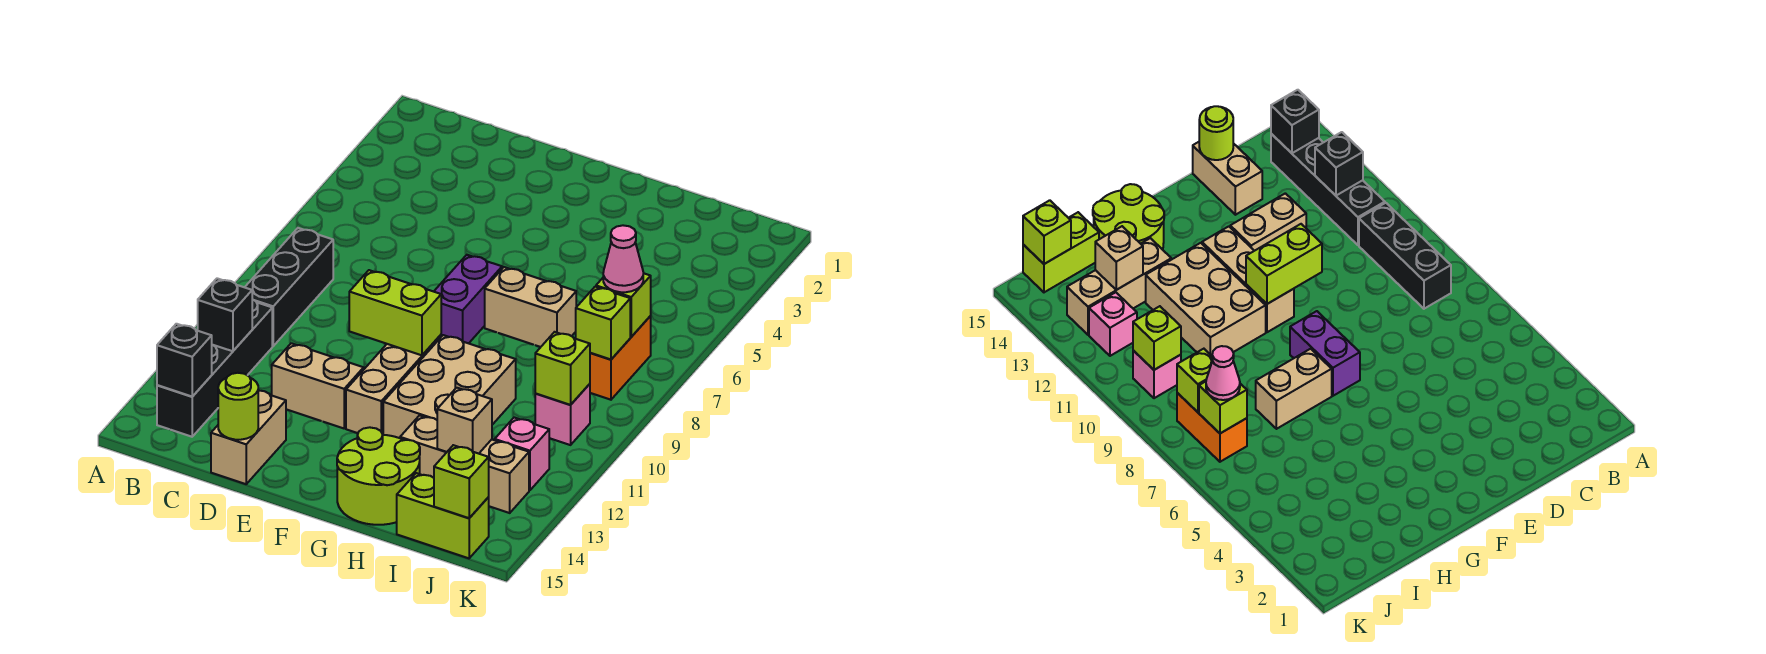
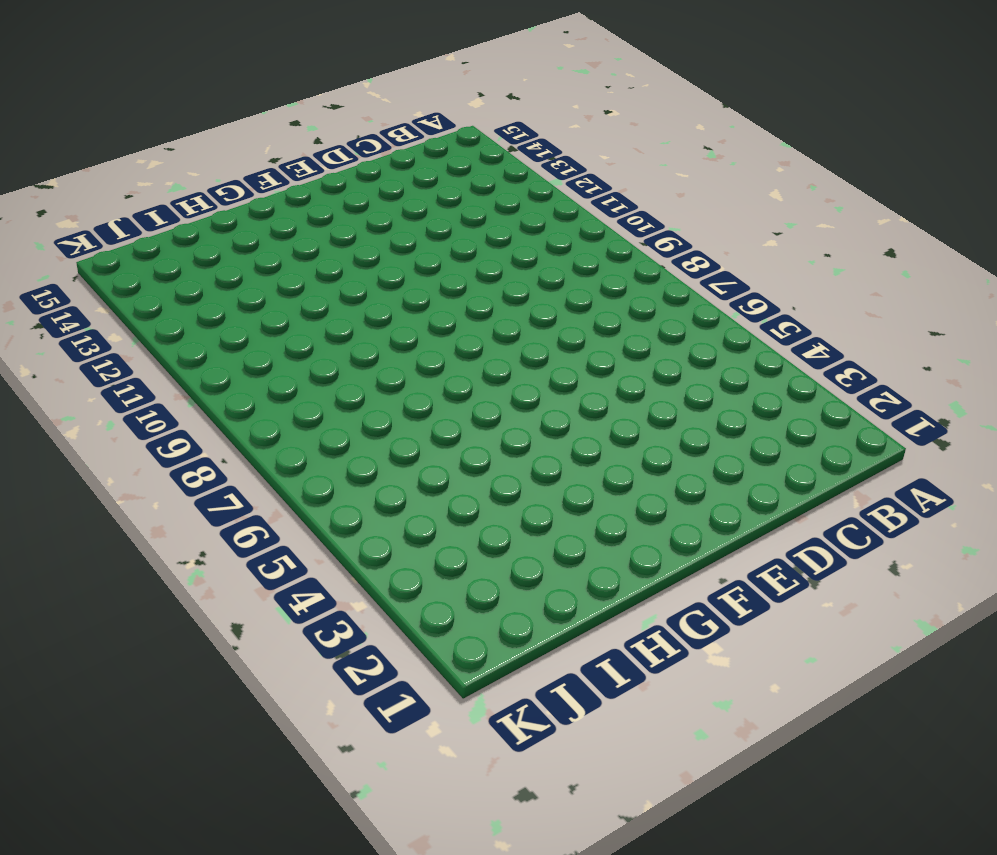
none -> black 1x3 brick [245,228,333,346]
none -> black 1x4 brick [157,299,272,437]
none -> tan 1x2 brick [272,343,364,428]

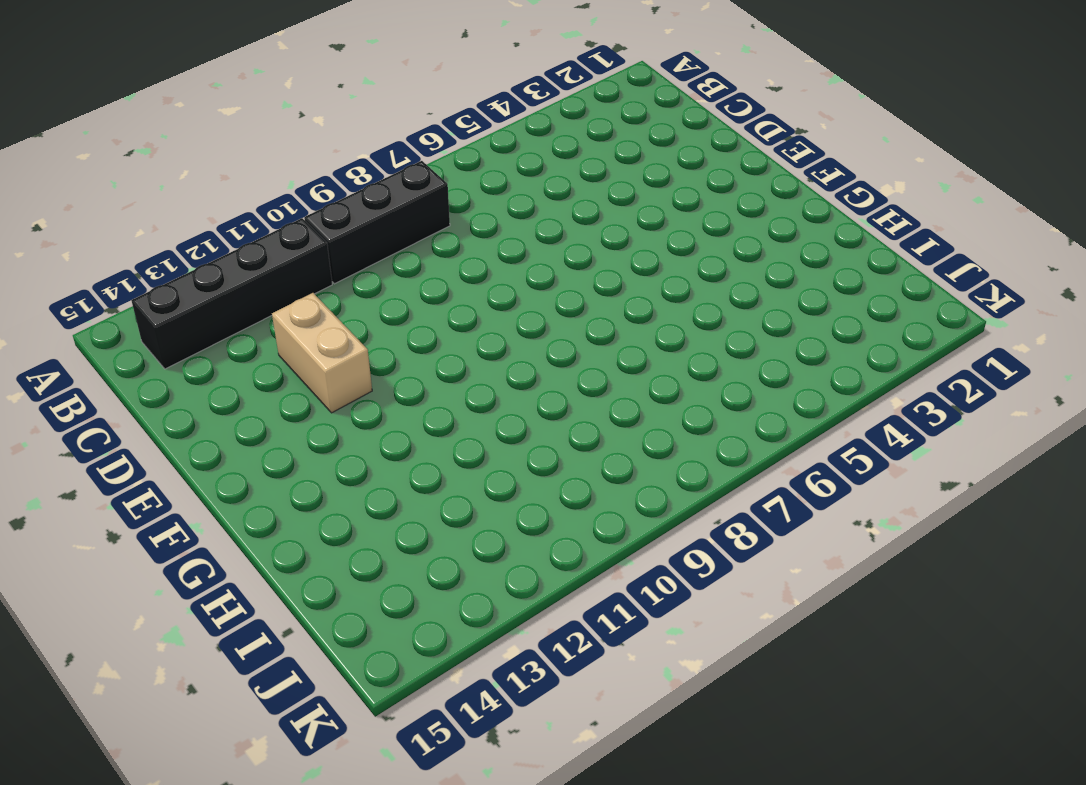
none -> tan 1x2 brick [211,390,286,484]
none -> purple 1x2 brick [434,255,502,343]
none -> tan 1x3 brick [346,335,441,434]

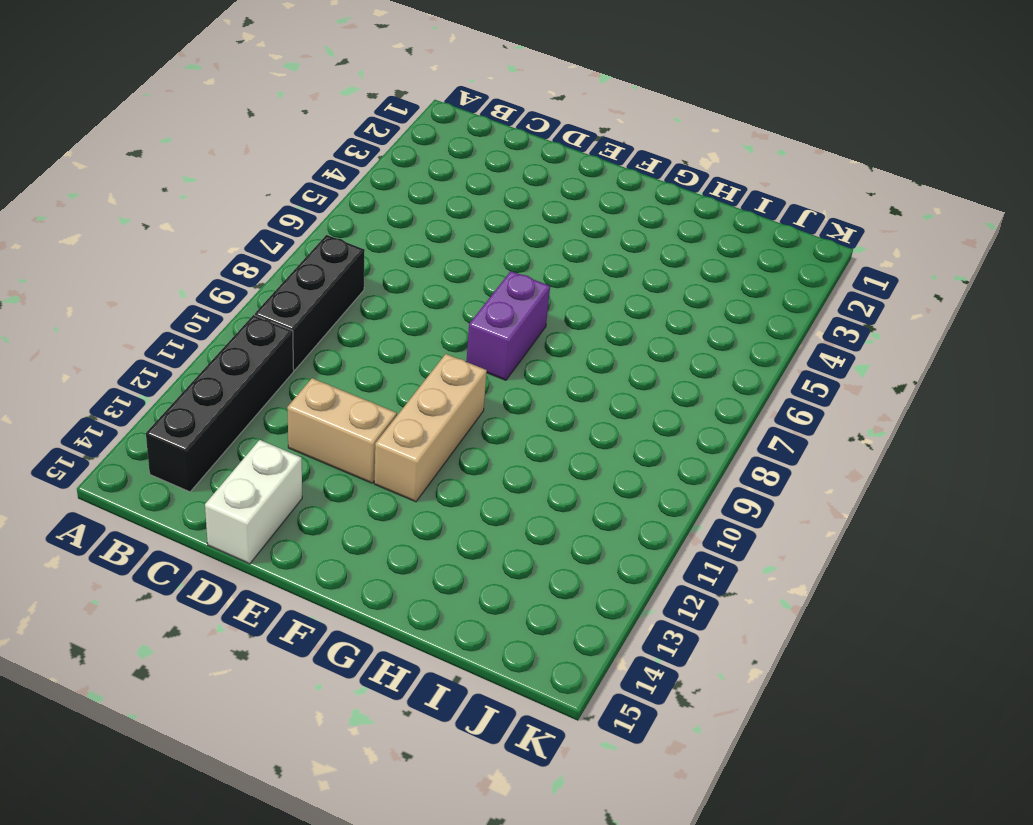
white 1x2 brick [205,440,302,564] -> tan 1x2 brick [211,390,286,484]
none -> tan 1x2 brick [485,267,576,347]
none -> tan 2x3 brick [383,335,516,438]
none -> lime 2x2 round brick [337,427,420,525]

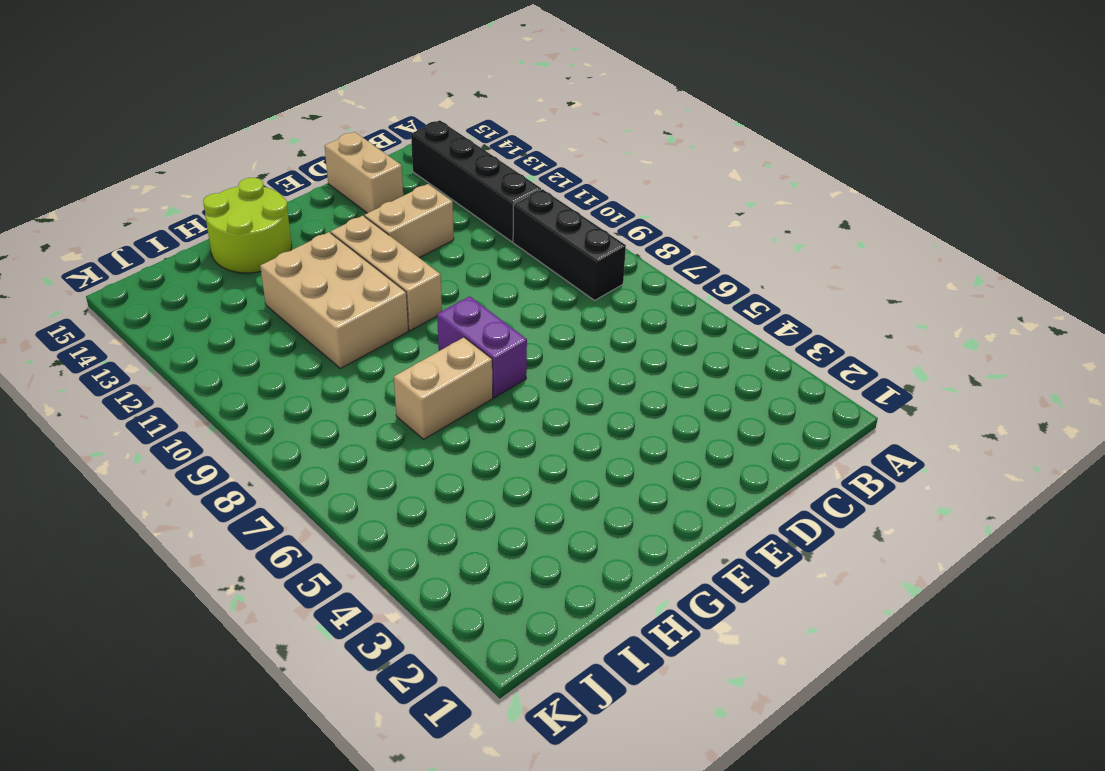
none -> tan 1x3 brick [400,415,529,513]
none -> lime 1x2 brick [397,473,489,558]
none -> orange 1x2 brick [590,316,651,400]

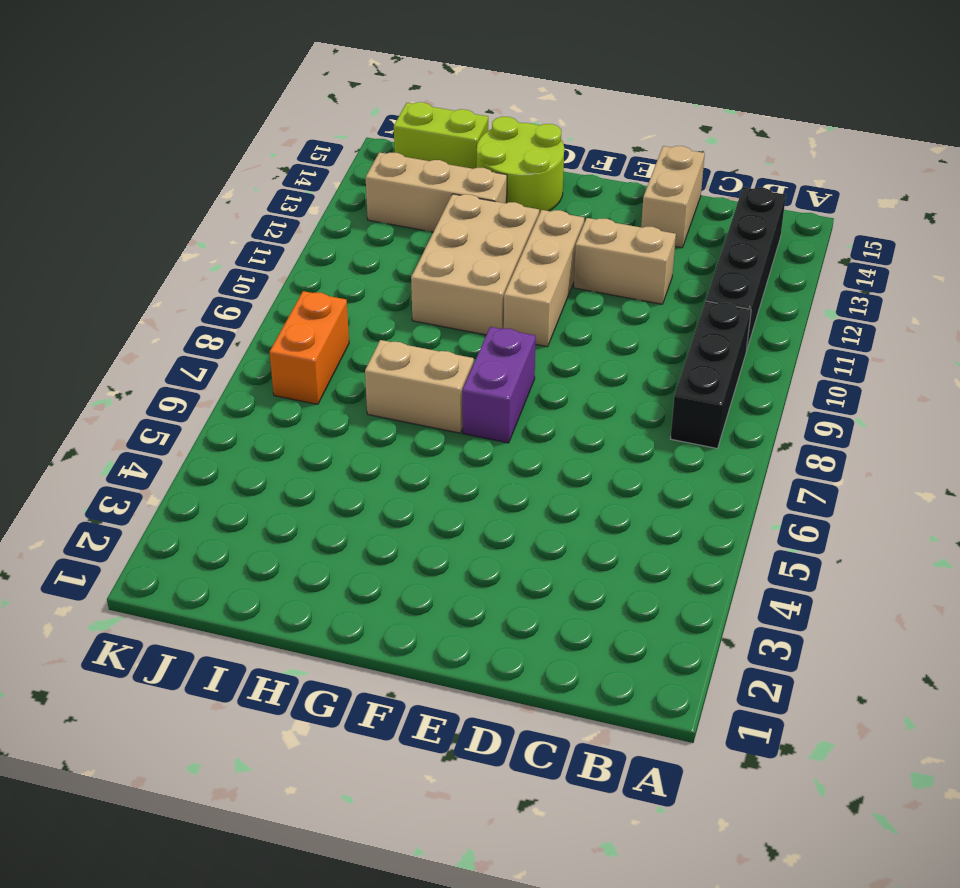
none -> pink 1x1 brick [535,384,590,445]
none -> pink 1x1 brick [495,418,549,490]
none -> black 1x1 brick [198,278,252,351]

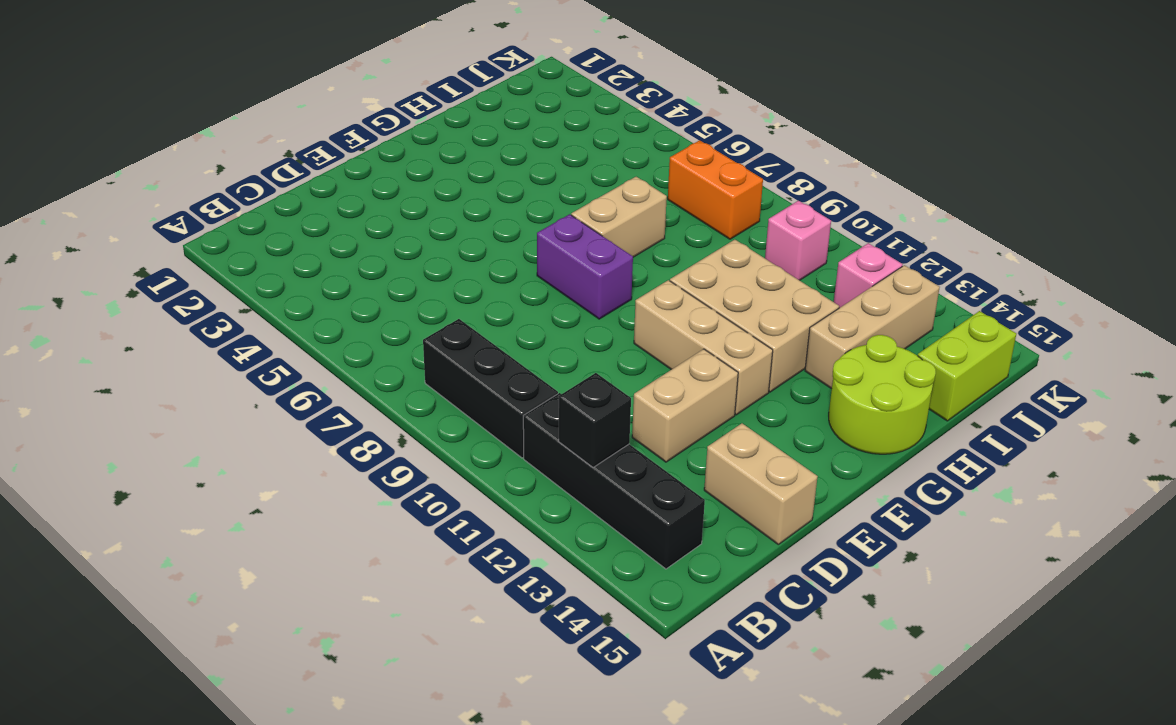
none -> black 1x1 brick [157,324,212,397]
none -> lime 1x1 round brick [218,373,258,440]
none -> lime 1x2 brick [349,270,441,355]

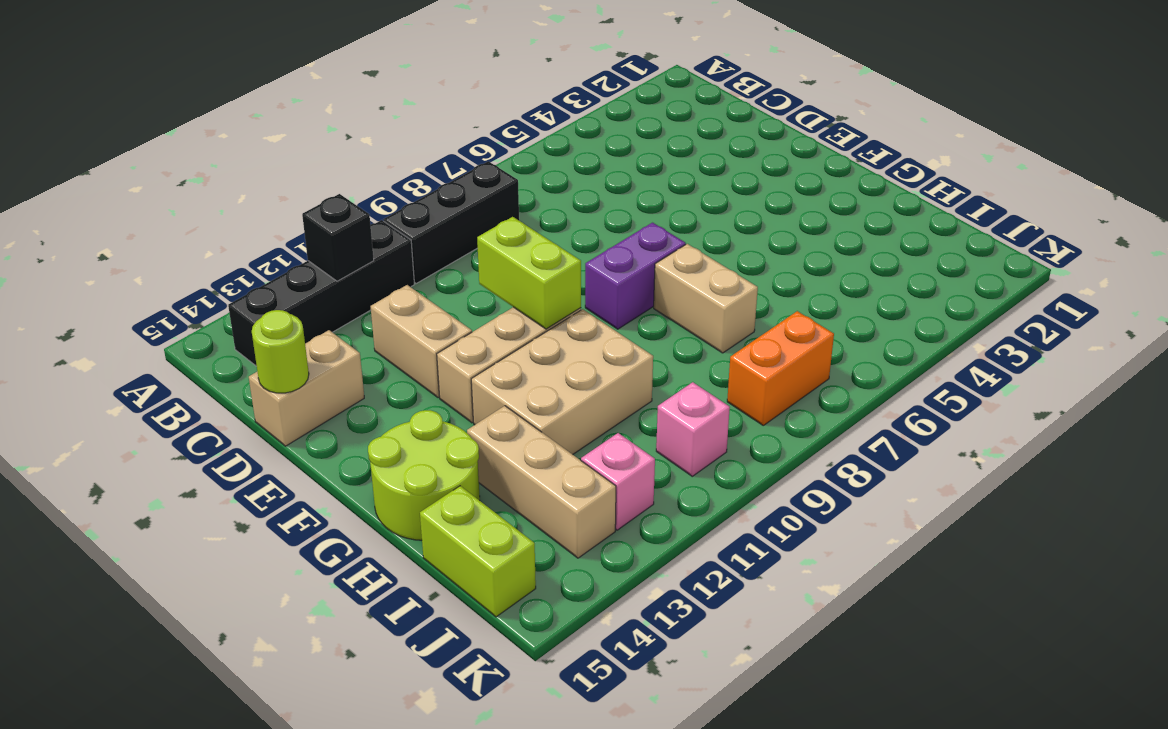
none -> black 1x1 brick [157,324,212,397]
none -> tan 1x1 brick [437,388,492,454]
none -> lime 1x1 brick [596,273,651,337]

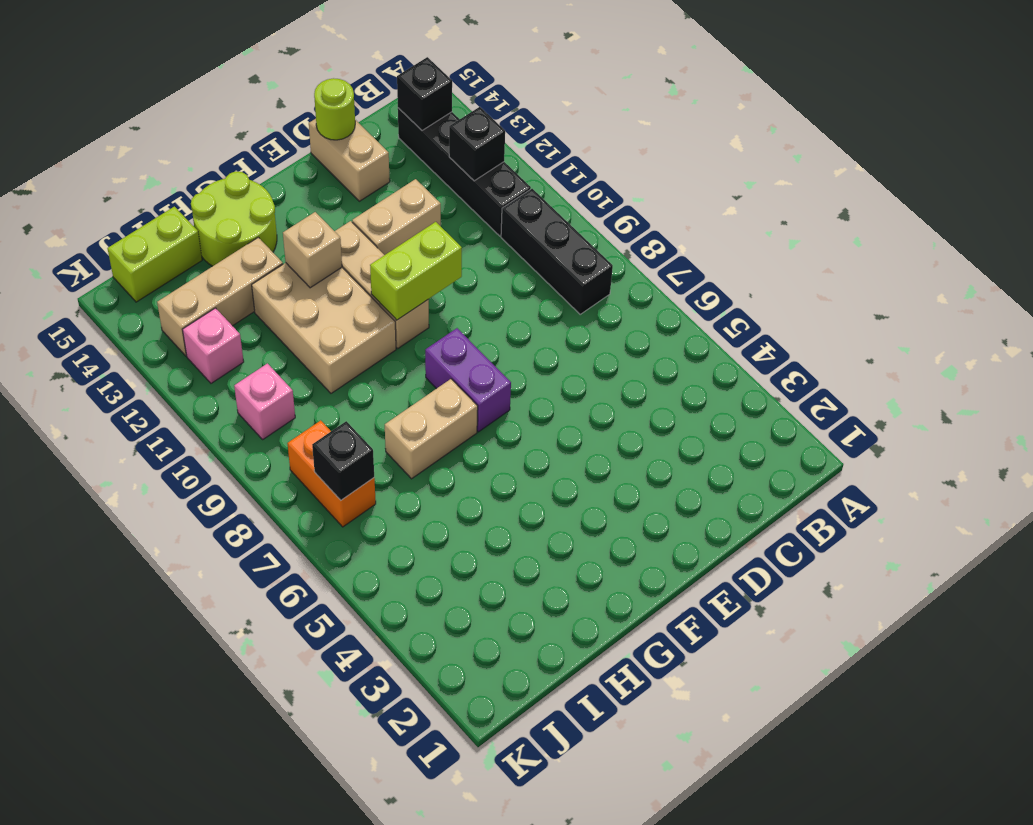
tan 1x1 brick [283,212,342,288] -> tan 1x1 brick moved to [437,388,492,454]
black 1x1 brick [312,421,374,500] -> lime 1x1 brick [596,273,651,337]
none -> lime 1x1 brick [576,287,630,359]
none -> lime 1x1 brick [535,332,590,405]
none -> lime 1x1 brick [434,445,489,518]

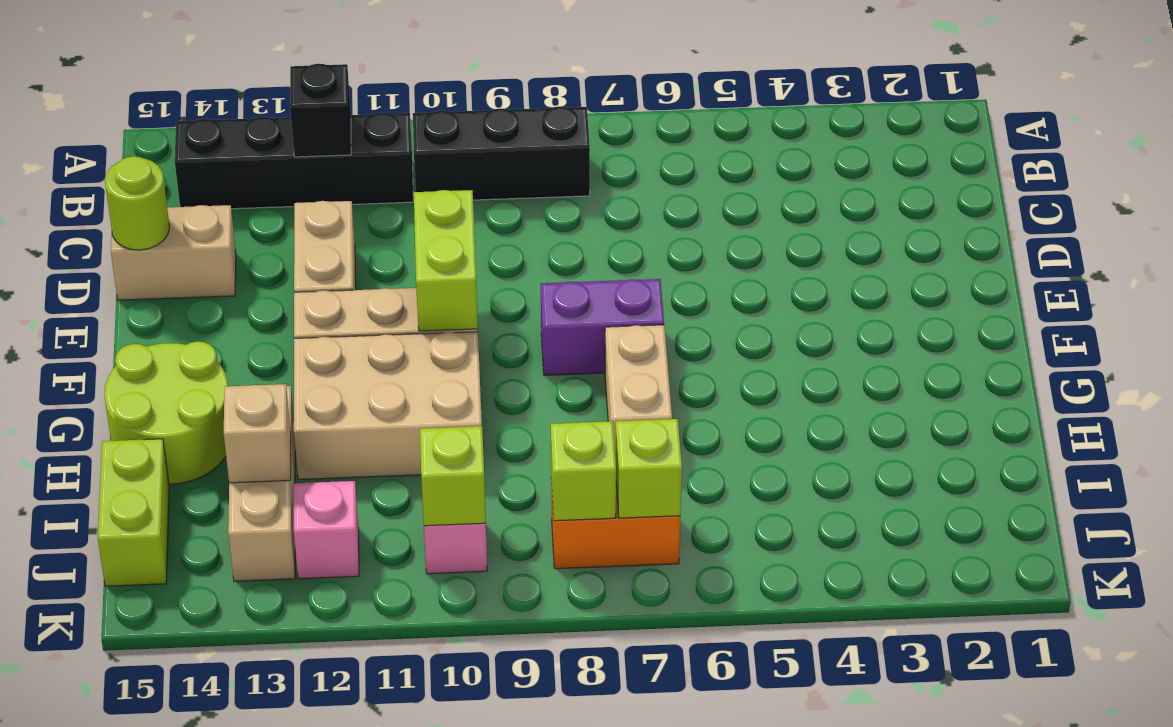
none -> black 1x1 brick [157,324,212,397]
none -> lime 1x1 brick [434,445,489,518]
none -> pink 1x1 cone [603,225,643,292]

